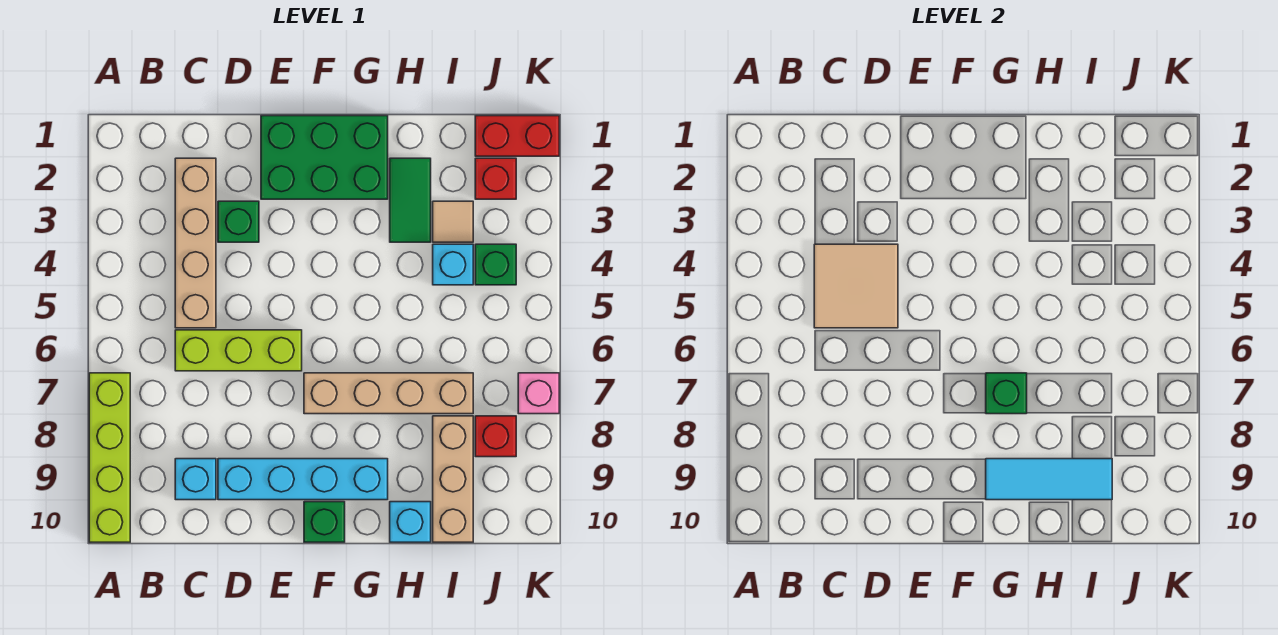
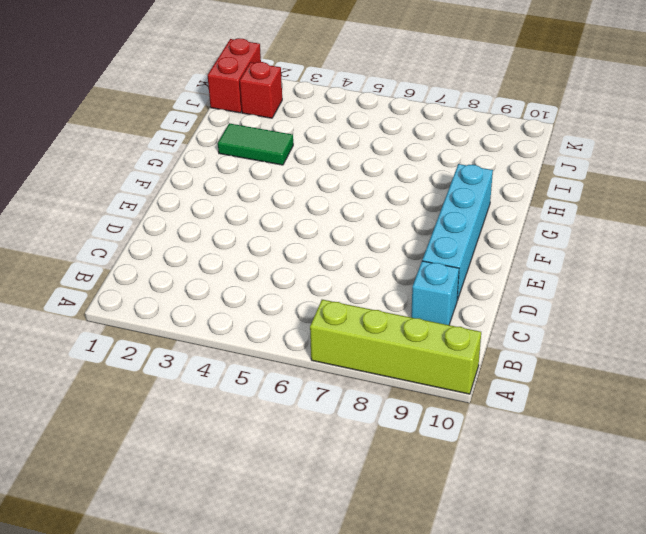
none -> tan 1x4 brick [175,158,216,328]
none -> lime 1x3 brick [175,330,302,371]
none -> green 1x1 brick [218,201,259,242]

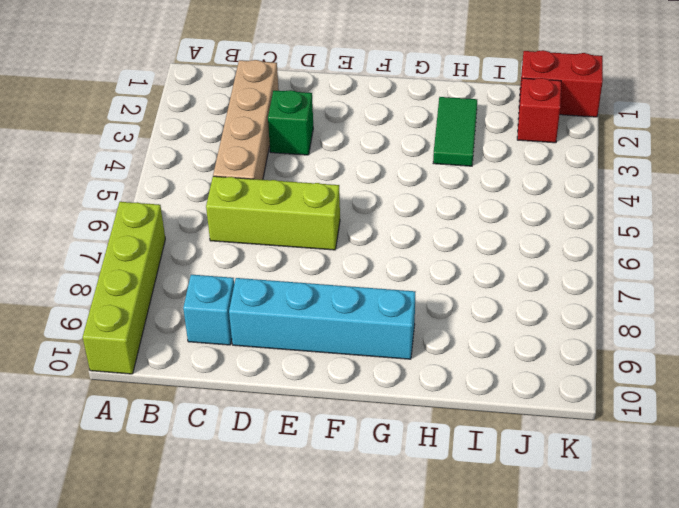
none -> green 2x3 brick [261,116,388,199]
none -> tan 1x4 brick [304,373,473,414]
none -> green 1x1 brick [304,502,345,542]

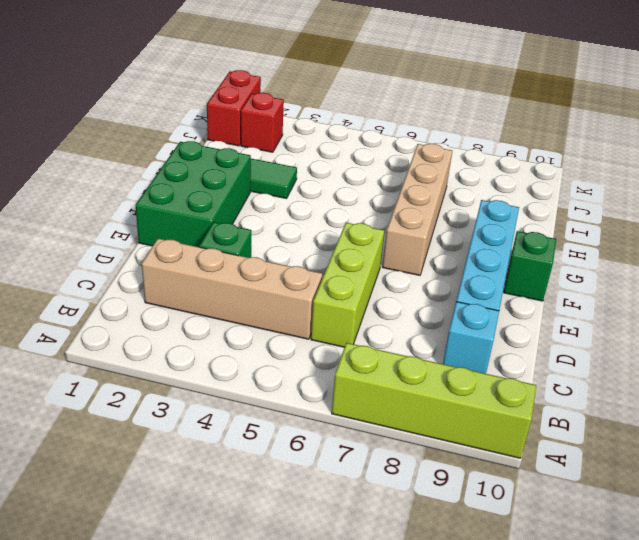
none -> cyan 1x1 brick [390,502,431,542]
none -> tan 1x1 tile [433,201,473,242]
none -> cyan 1x1 brick [433,244,473,285]

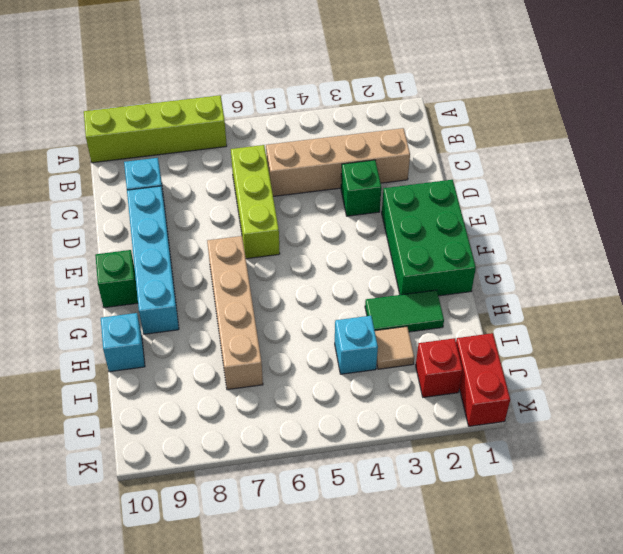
none -> tan 1x3 brick [433,416,473,542]
none -> green 1x1 brick [475,244,516,285]
none -> red 1x1 brick [475,416,516,457]

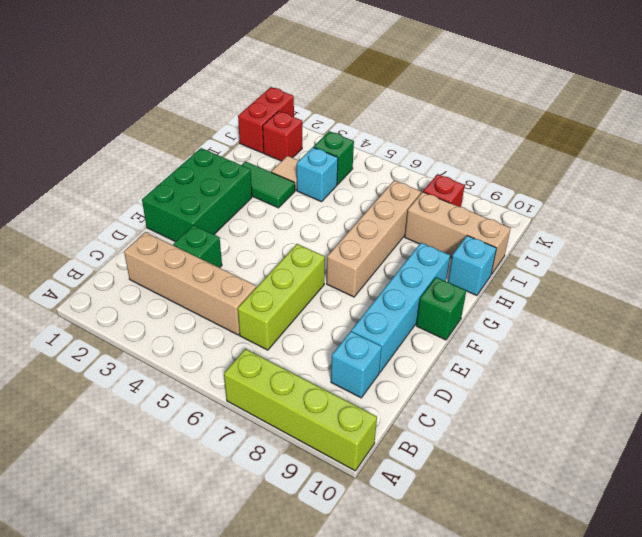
none -> pink 1x1 brick [518,373,559,414]
none -> tan 2x2 tile [814,244,898,328]
none -> green 1x1 brick [986,373,1027,414]

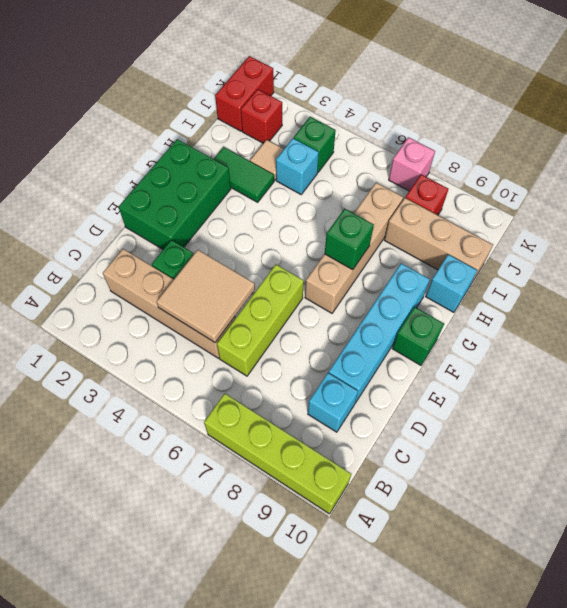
none -> cyan 1x3 tile [986,459,1112,500]

